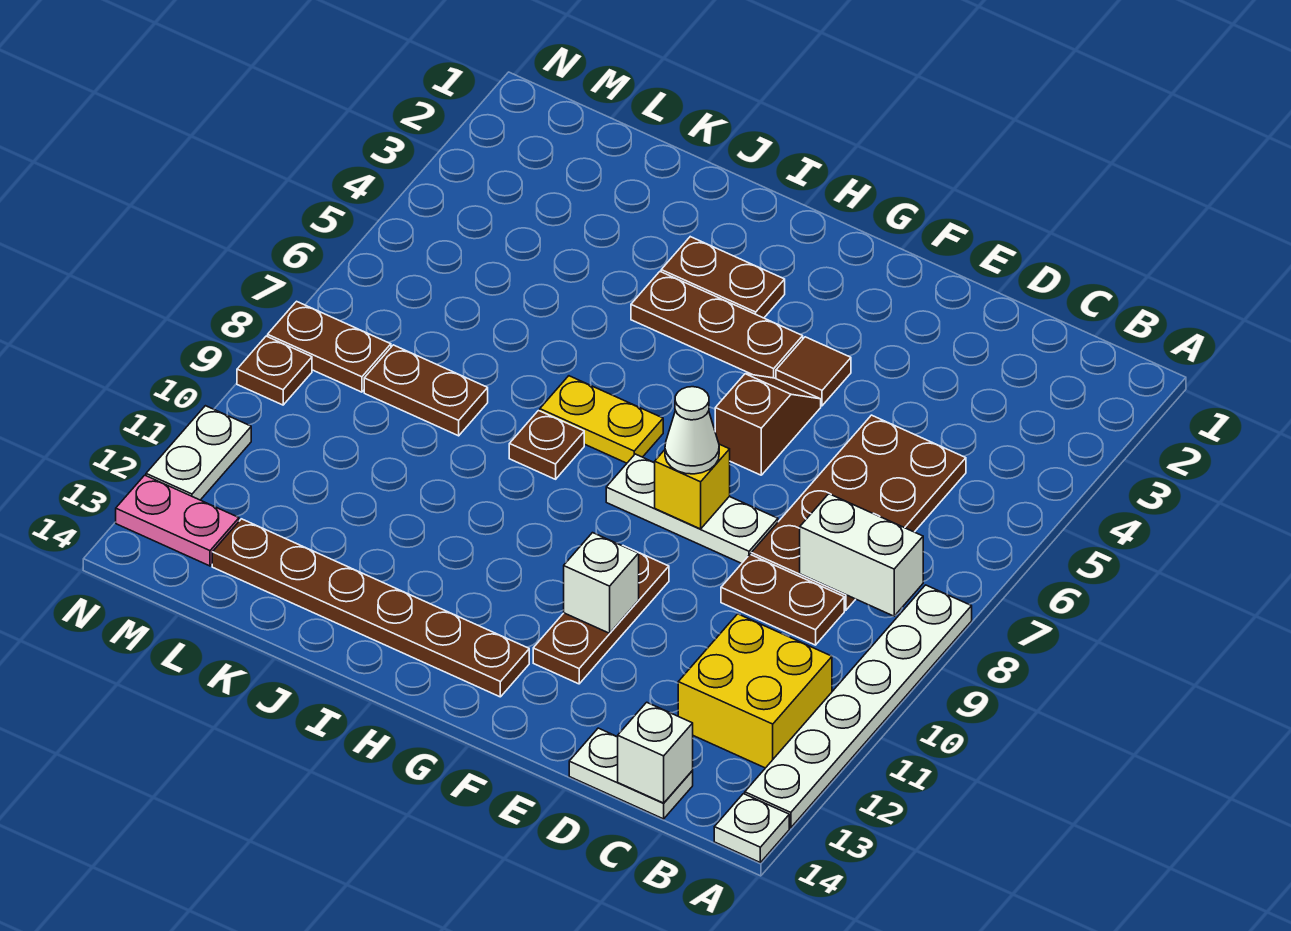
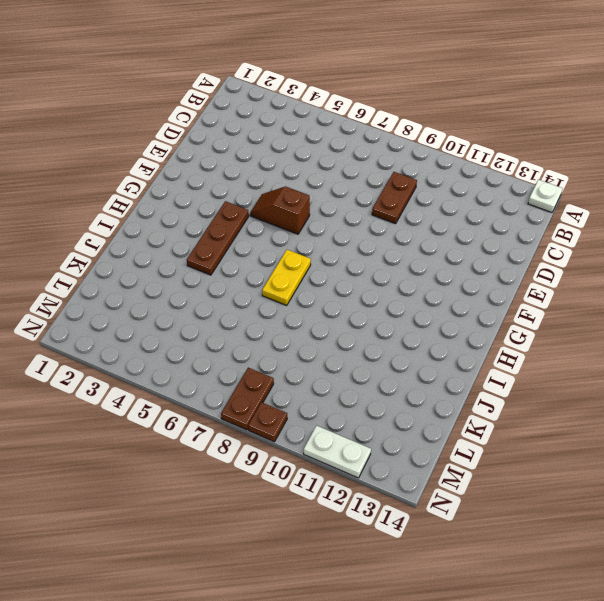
none -> white 1x6 plate [745,585,972,828]
none -> yellow 2x2 brick [678,614,832,768]
none -> brown 2x4 plate [751,415,966,610]

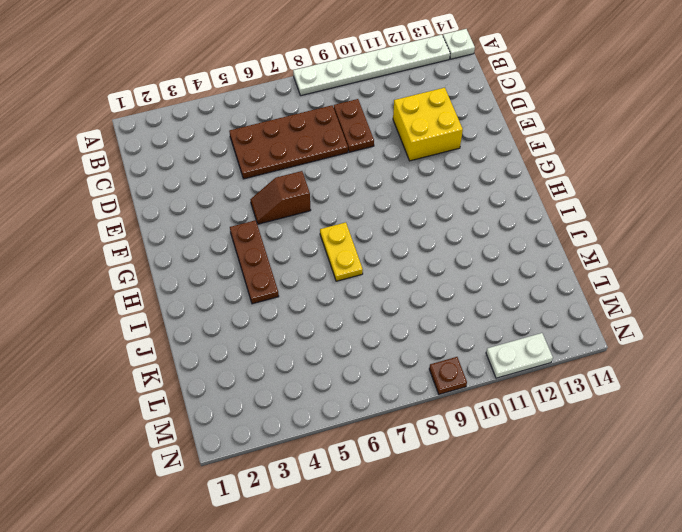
yellow 2x2 brick [393,88,463,161] -> yellow 2x2 brick moved to [678,614,832,768]
none -> white 1x2 plate [569,728,693,819]
none -> white 1x3 plate [606,454,778,563]
none -> brown 1x1 tile [776,337,851,406]

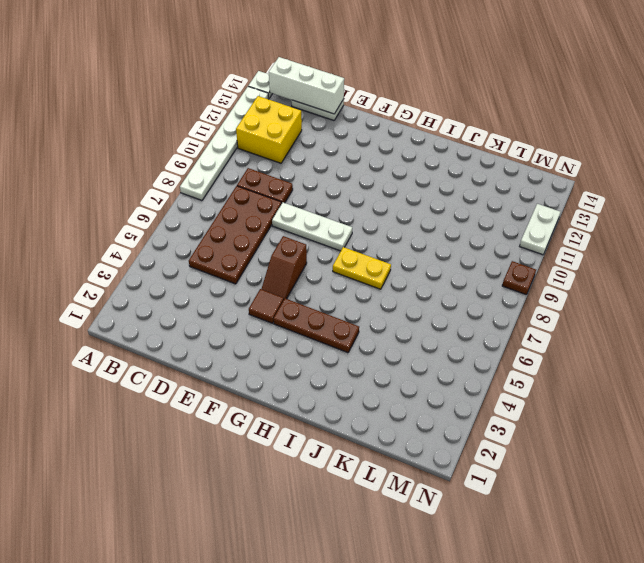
white 1x3 brick [269,57,344,114] -> white 1x1 brick [618,702,693,803]
none -> brown 1x3 plate [533,546,669,684]
none -> brown 1x6 plate [212,519,529,697]
none -> brown 1x2 plate [661,237,785,318]

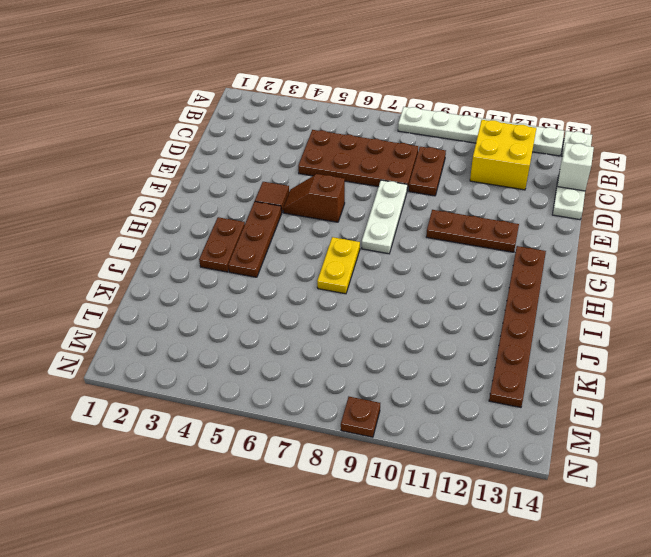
none -> brown 1x1 plate [509,411,584,479]
none -> brown 1x2 plate [364,345,488,436]
none -> brown 1x2 plate [268,301,391,392]

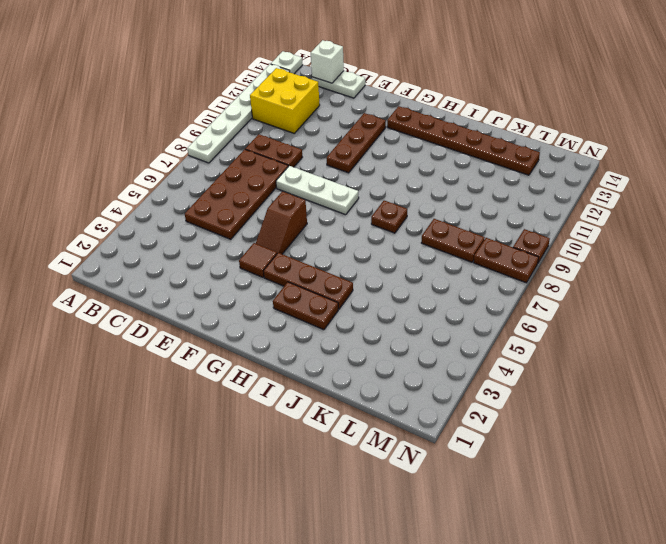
none -> yellow 1x2 plate [540,376,663,463]
none -> pink 1x2 plate [116,475,239,566]
none -> white 1x2 plate [146,406,251,500]

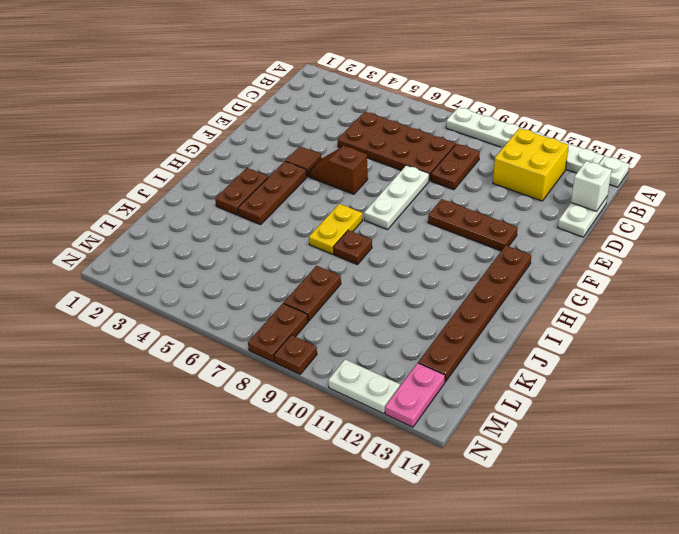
none -> white 1x2 brick [800,494,923,616]
none -> yellow 1x1 brick [655,444,730,529]
none -> white 1x1 brick [564,533,639,633]

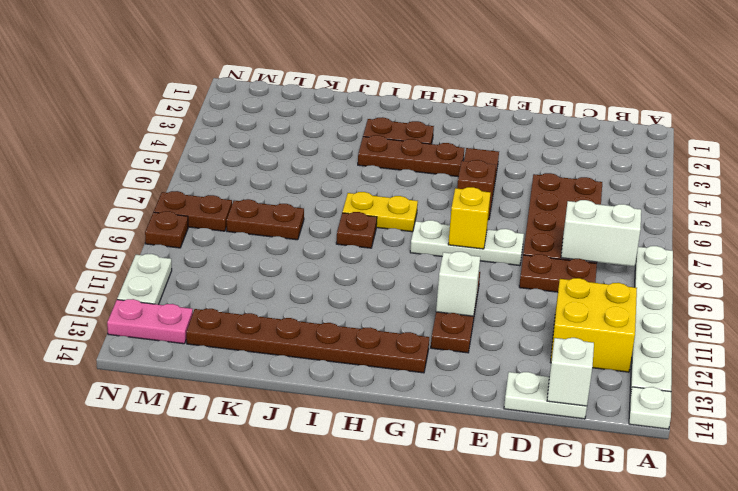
none -> white 1x1 cone [665,387,719,474]

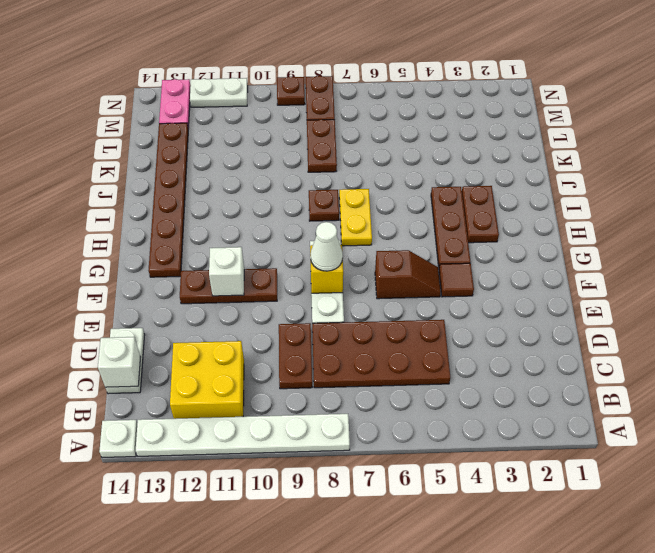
none -> white 1x2 brick [800,494,923,616]

